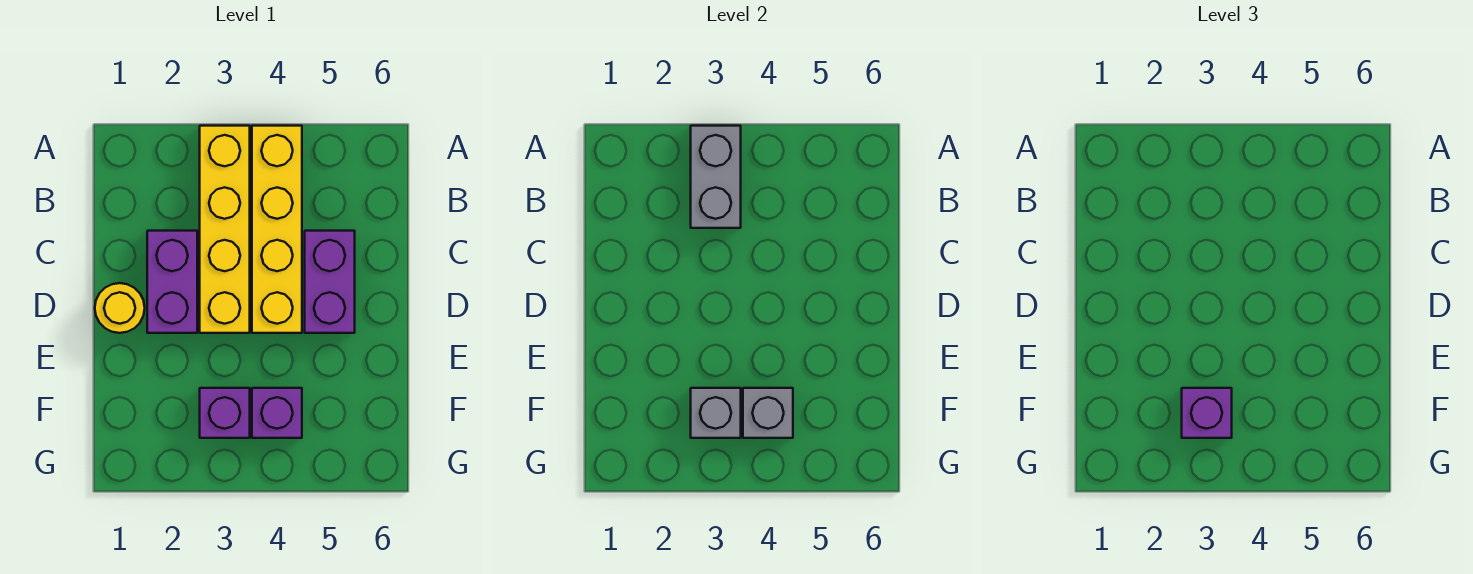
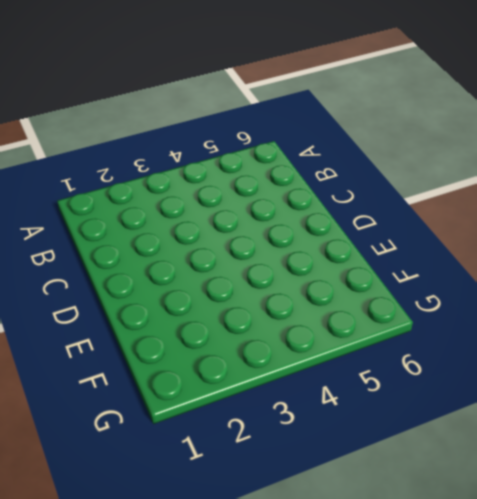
none -> yellow 1x4 brick [200,126,250,333]
none -> yellow 1x4 brick [252,126,302,333]

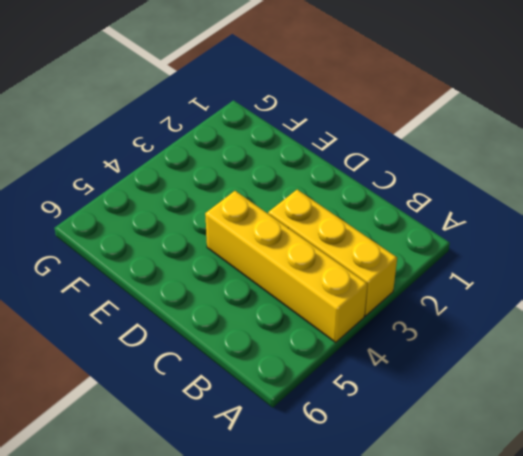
yellow 1x3 brick [268,190,397,316] -> yellow 1x4 brick [200,126,250,333]
none -> purple 1x2 brick [147,231,197,333]
none -> purple 1x2 brick [305,231,355,333]

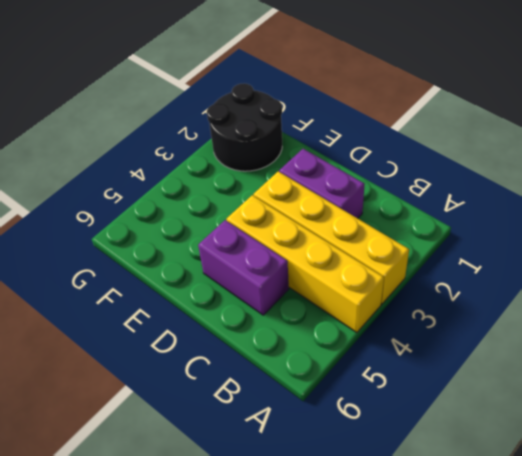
black 2x2 round brick [207,83,282,171] -> none
none -> yellow 1x1 round brick [95,283,145,333]
none -> purple 1x1 brick [200,388,250,438]

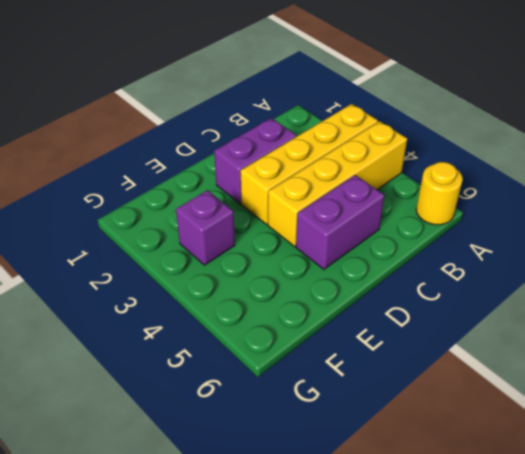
yellow 1x1 round brick [416,162,463,225] -> yellow 1x1 round brick moved to [95,283,145,333]
none -> purple 1x1 brick [252,388,302,438]
none -> grey 1x2 brick [691,126,741,228]

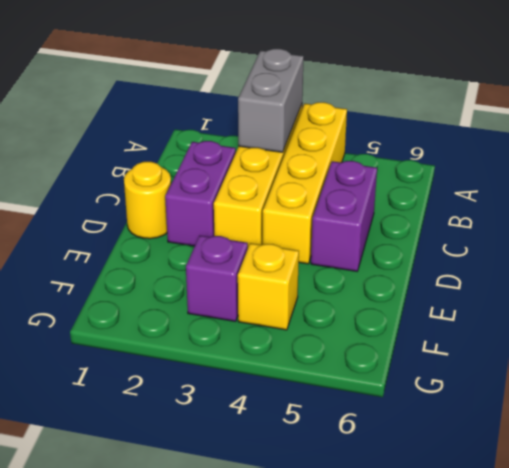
yellow 1x1 brick [238,243,299,330] -> purple 1x1 brick [252,388,302,438]
none -> grey 1x1 brick [691,388,741,438]
none -> grey 1x1 brick [743,388,793,438]

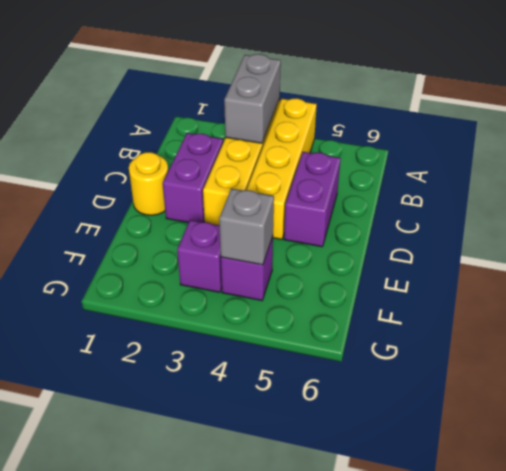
none -> grey 1x1 brick [691,388,741,438]
none -> purple 1x1 brick [1182,388,1232,438]

